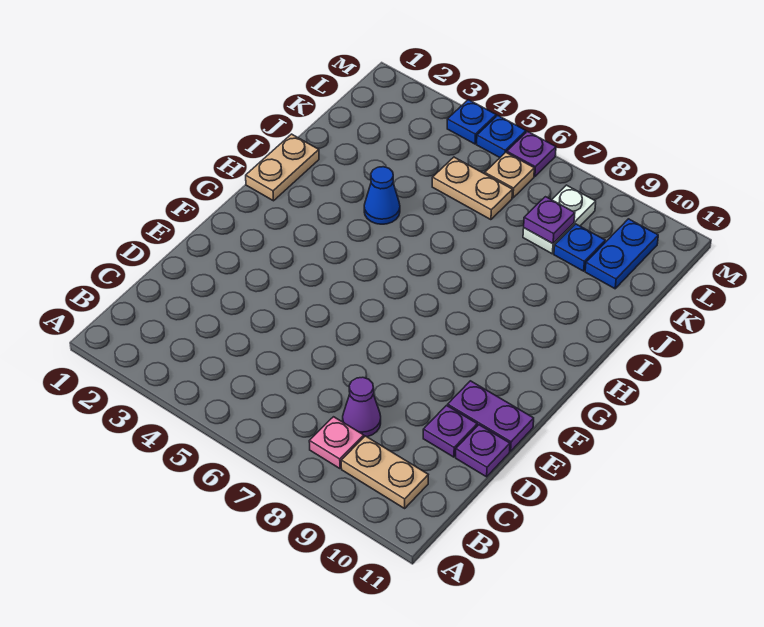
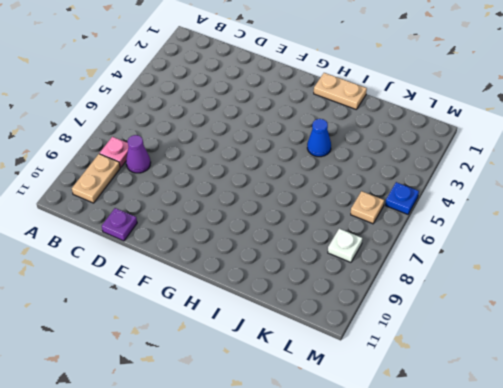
white 1x1 plate [328,229,362,262] -> white 1x2 plate [523,185,596,254]
none -> purple 1x1 plate [423,406,477,457]
none -> purple 1x2 plate [448,381,534,451]
none -> tan 1x2 plate [432,157,513,220]

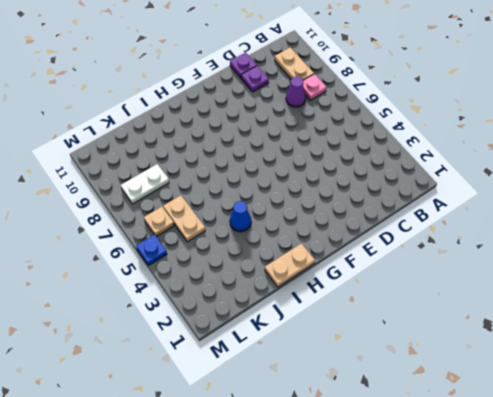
none -> purple 1x2 plate [448,381,534,451]
none -> blue 1x1 plate [554,224,605,271]
none -> blue 1x2 plate [585,219,658,289]

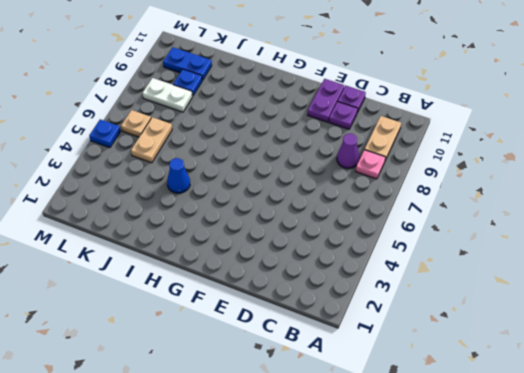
none -> tan 1x2 plate [246,134,319,201]
none -> blue 1x1 plate [447,100,496,144]
none -> purple 1x1 plate [507,132,556,177]

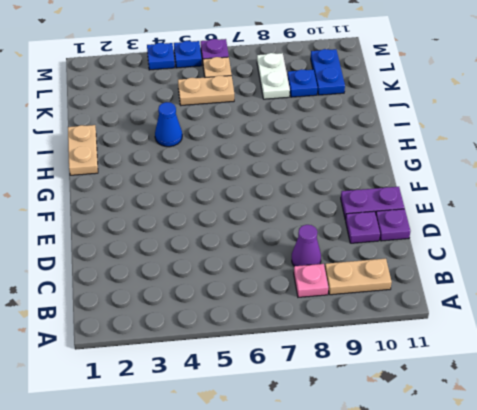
none -> purple 1x1 plate [524,197,575,244]

